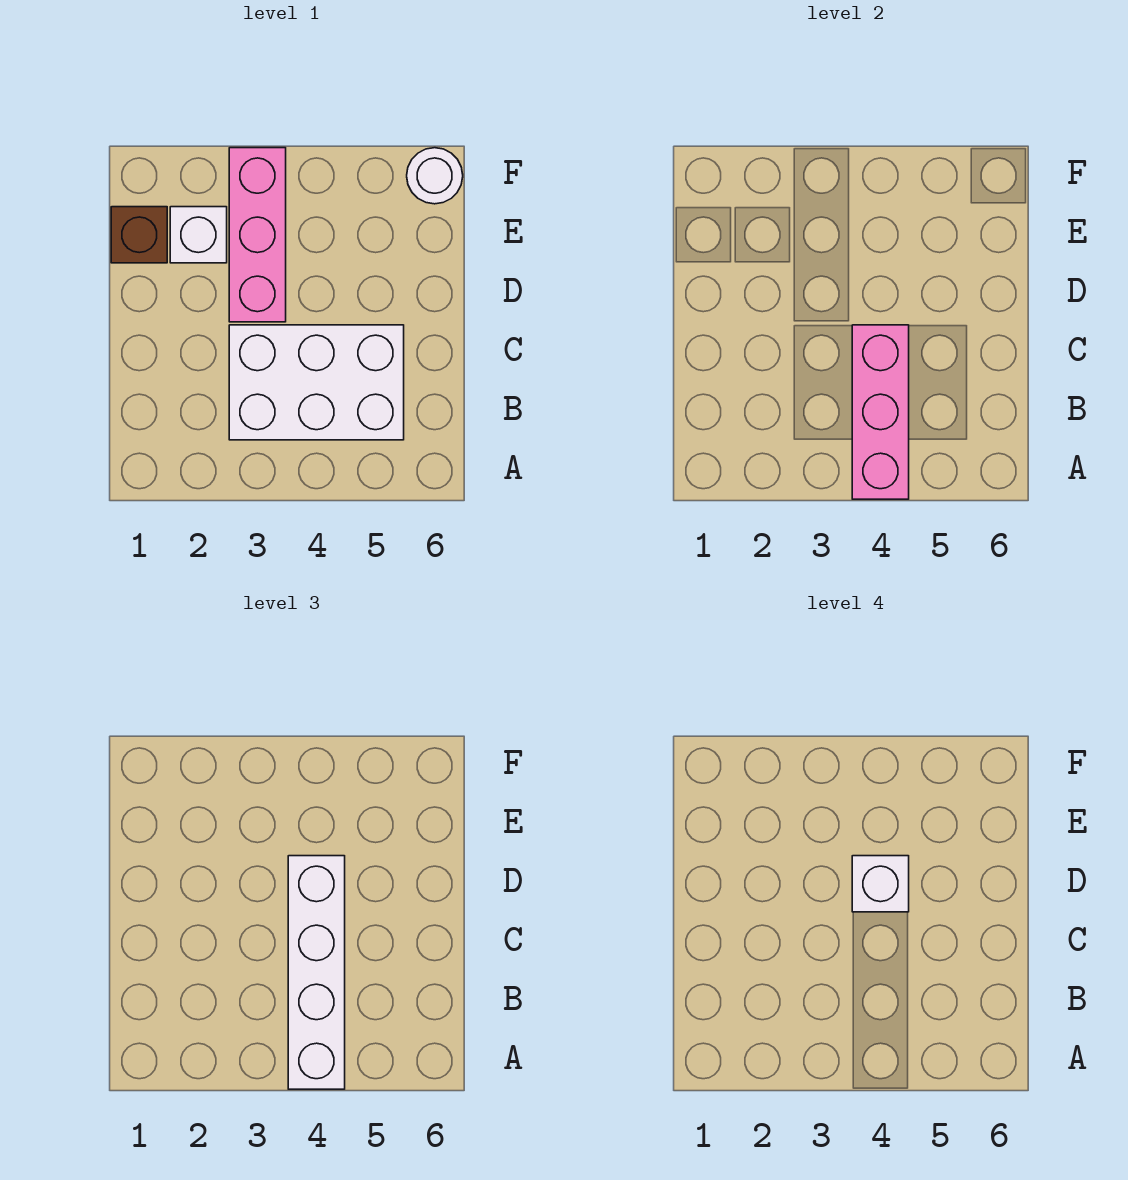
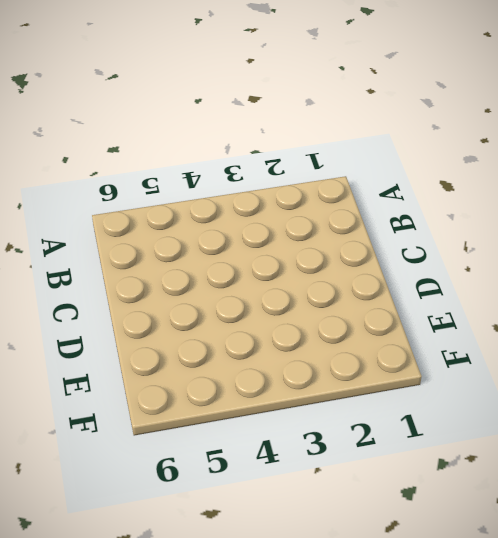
none -> white 2x3 brick [229,325,404,440]
none -> pink 1x3 brick [229,148,286,322]

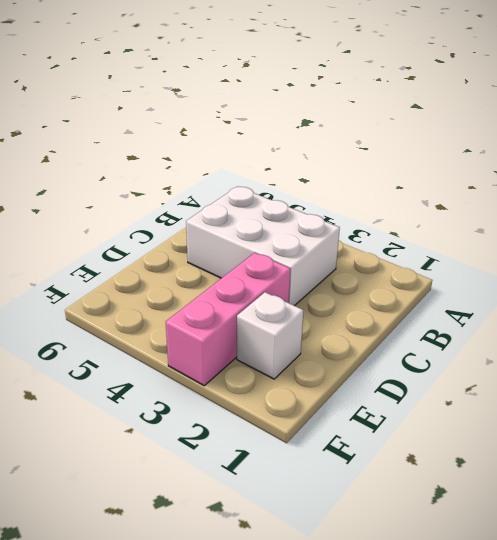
none -> brown 1x1 brick [111,207,167,263]
none -> white 1x1 round brick [407,148,463,204]

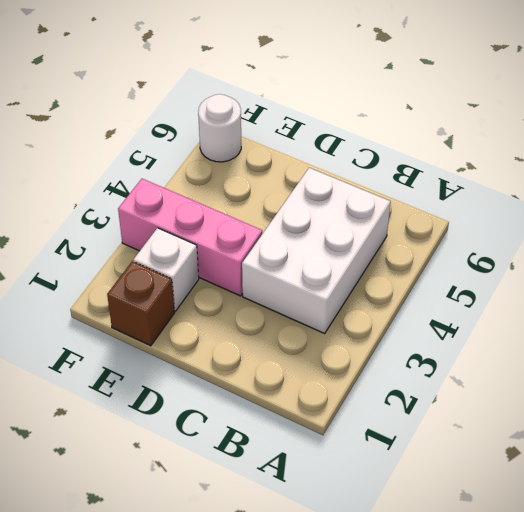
none -> pink 1x3 brick [852,325,909,499]
none -> white 1x4 brick [288,856,345,1089]

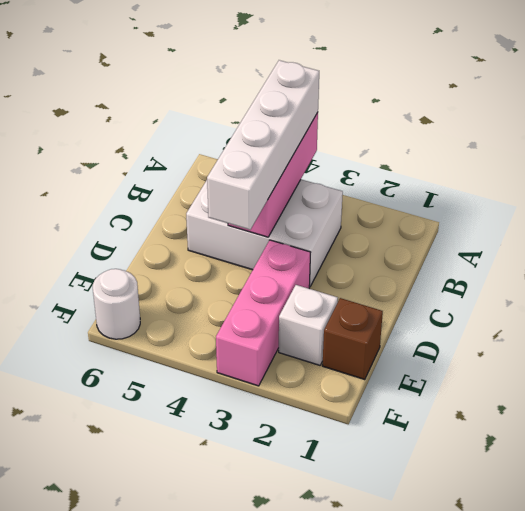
none -> white 1x1 brick [852,856,909,912]

